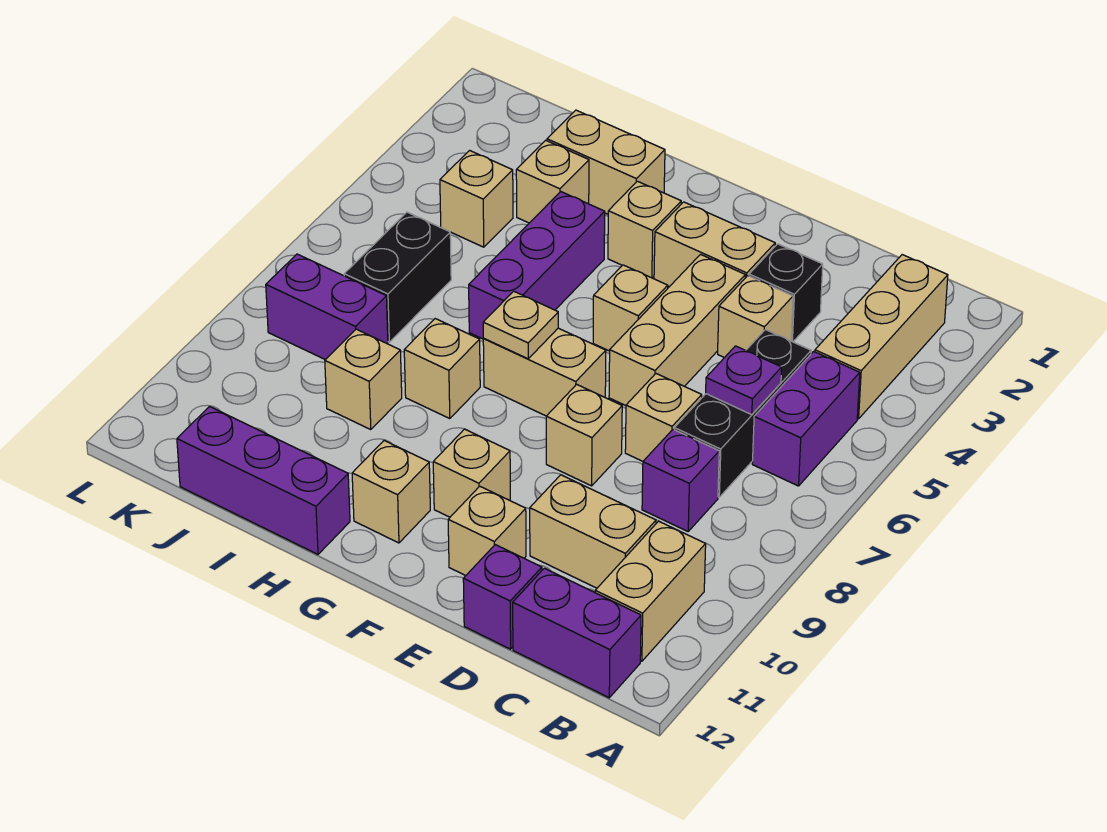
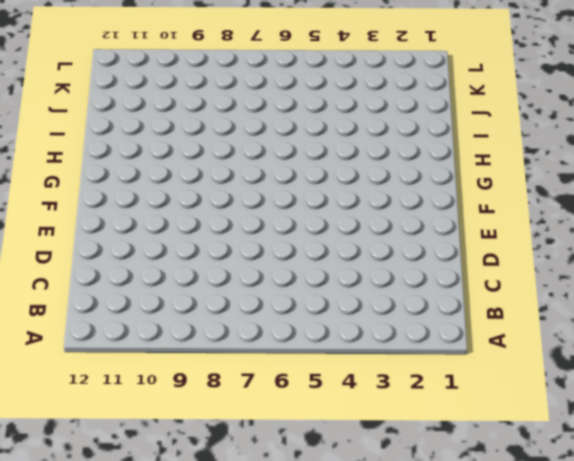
none -> tan 1x3 brick [815,255,948,419]
none -> purple 1x2 brick [752,351,860,486]
none -> tan 1x2 brick [595,521,706,661]
none -> purple 1x2 brick [513,568,641,698]

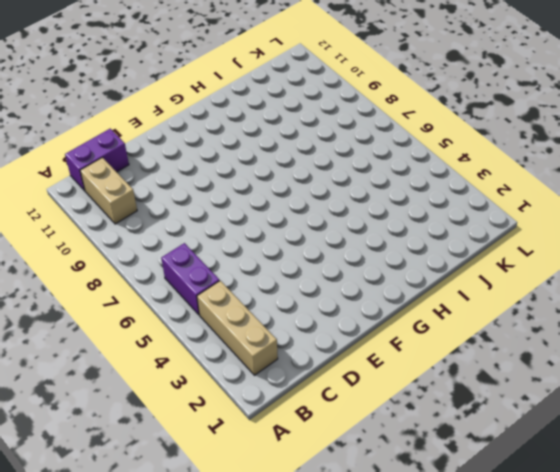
none -> black 1x3 brick [674,330,811,497]
none -> purple 1x1 brick [642,429,719,531]
none -> tan 1x2 brick [530,475,656,588]
none -> black 1x1 brick [749,244,823,342]

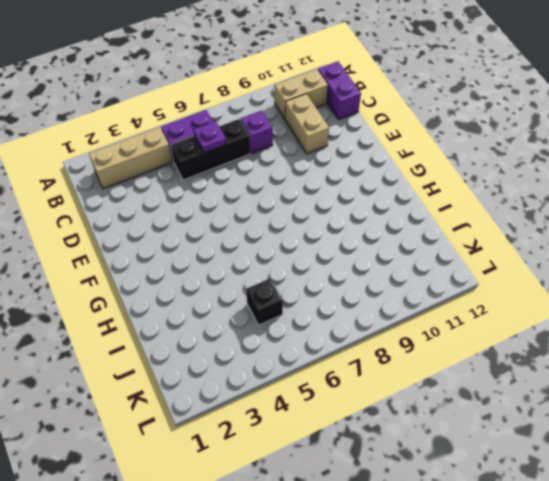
black 1x1 brick [246,278,283,325] -> black 1x1 brick moved to [749,244,823,342]
none -> tan 1x1 brick [718,276,793,358]
none -> tan 1x1 brick [625,374,702,461]
none -> purple 1x1 brick [463,545,542,649]
none -> tan 1x2 brick [654,202,775,287]

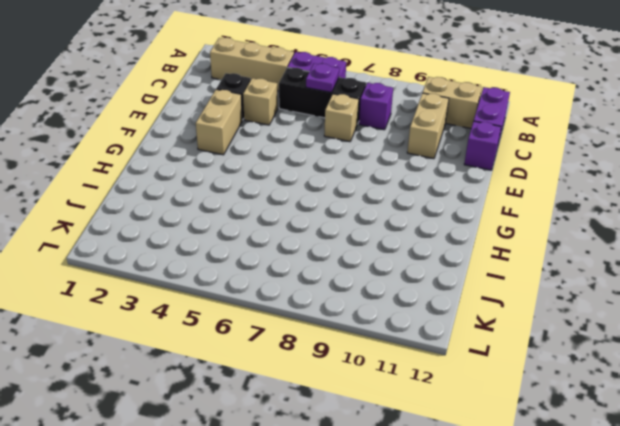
none -> tan 1x3 brick [609,254,745,406]
none -> tan 1x1 brick [546,384,622,486]
none -> tan 1x1 brick [448,486,526,576]
none -> tan 1x1 brick [593,265,668,351]

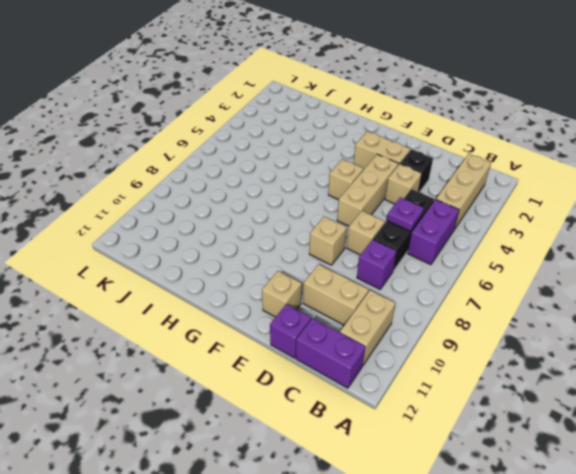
none -> tan 1x2 brick [483,328,606,416]
none -> tan 1x1 brick [433,429,510,517]
none -> tan 1x1 brick [608,181,681,278]
none -> tan 1x1 brick [352,441,430,543]

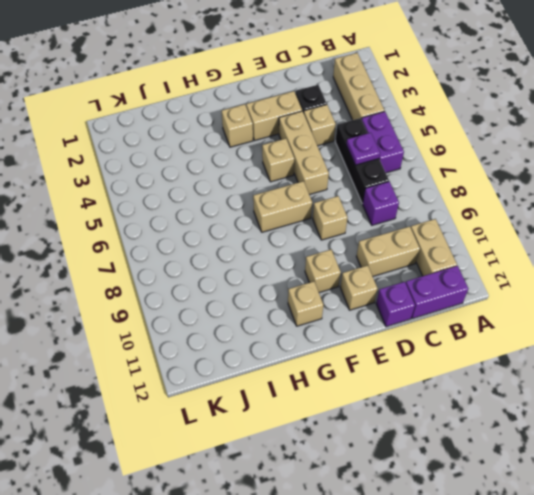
none -> tan 1x1 brick [625,374,702,461]
none -> tan 1x2 brick [547,110,665,214]
none -> purple 1x3 brick [469,192,605,339]
none -> tan 1x1 brick [404,319,480,419]

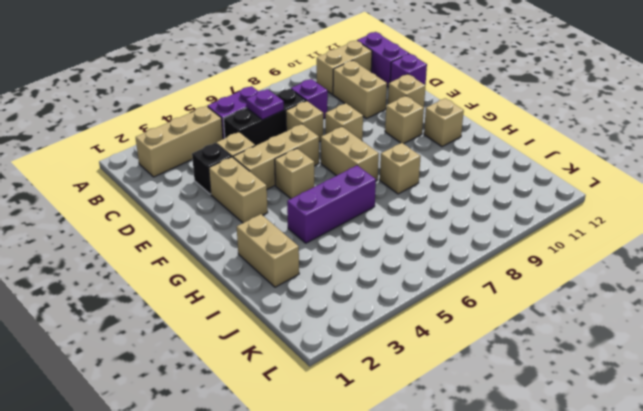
none -> tan 1x1 brick [608,181,681,278]
none -> purple 1x3 brick [177,407,350,554]
none -> tan 1x1 brick [516,140,589,223]
none -> tan 1x1 brick [325,329,402,430]

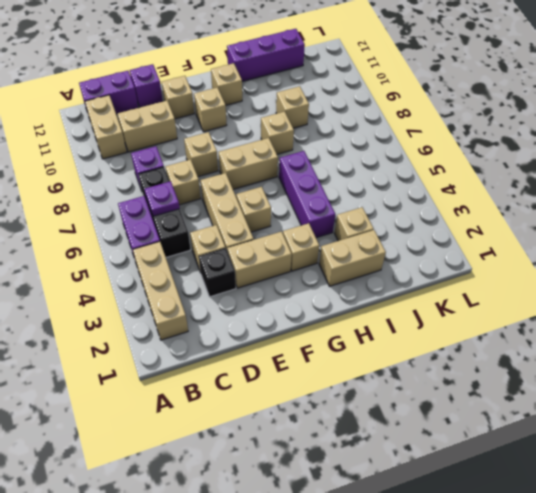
none -> tan 1x1 brick [440,150,513,247]
none -> black 1x2 brick [344,212,451,342]
none -> purple 1x2 brick [266,254,388,360]
none -> tan 1x1 plate [483,291,558,359]

